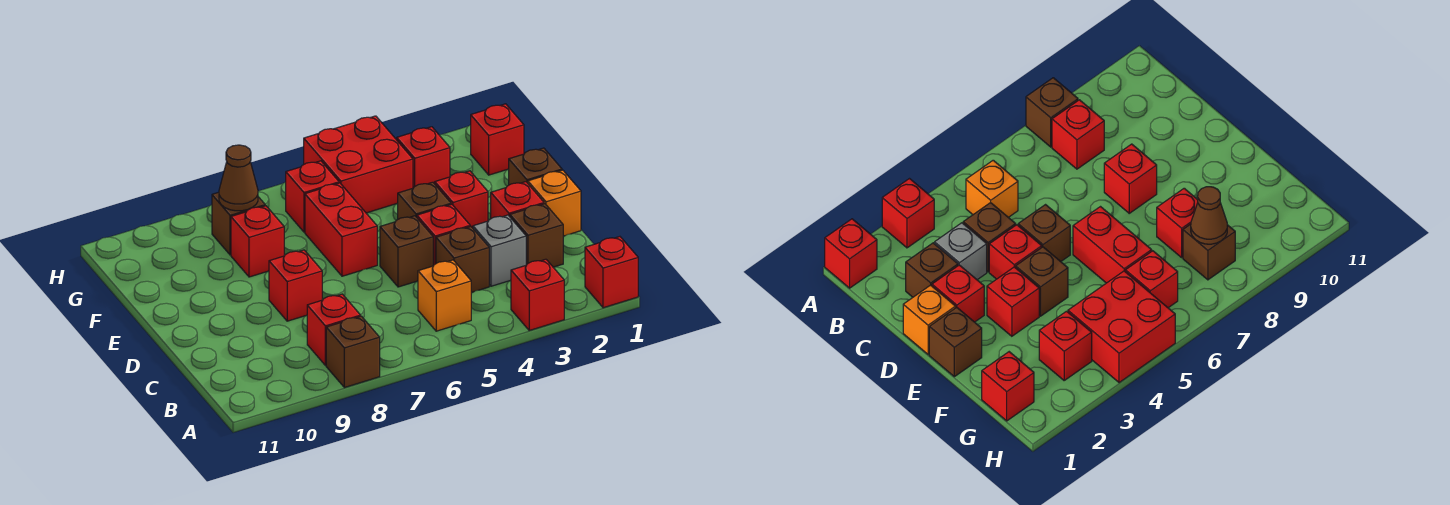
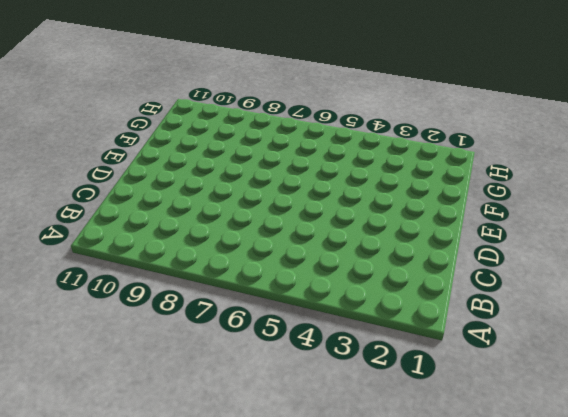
none -> red 1x1 brick [585,237,638,308]
none -> red 1x1 brick [511,259,564,330]
none -> brown 1x1 brick [326,316,380,388]

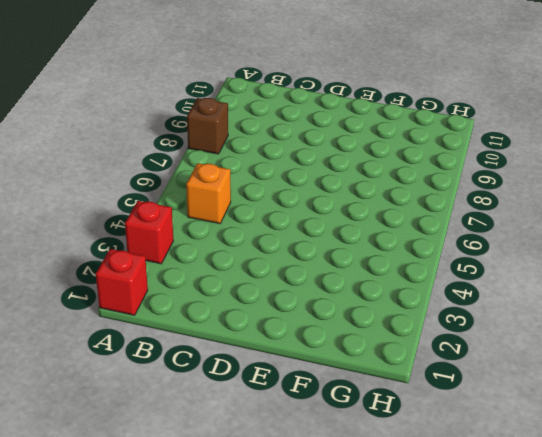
none -> red 1x1 brick [307,294,361,365]
none -> brown 1x1 brick [510,204,563,267]
none -> grey 1x1 brick [473,215,526,286]

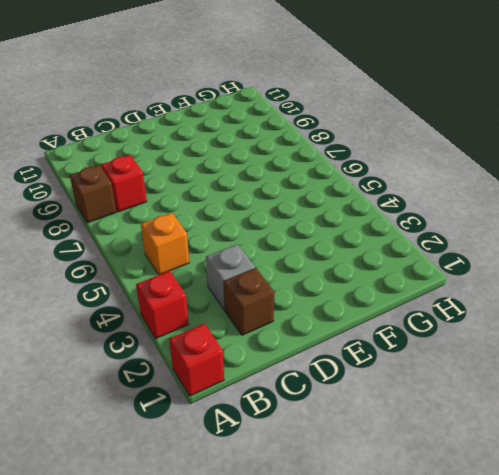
none -> brown 1x1 brick [436,226,489,292]
none -> orange 1x1 brick [528,170,581,236]
none -> red 1x1 brick [491,182,544,218]

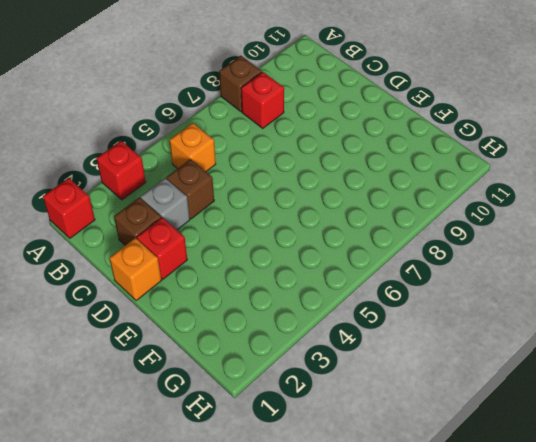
none -> red 1x1 brick [417,204,470,266]
none -> brown 1x1 brick [380,216,433,287]
none -> red 1x1 brick [269,250,322,321]

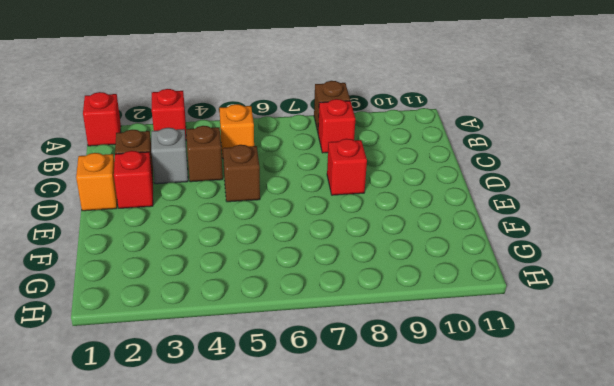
none -> red 1x1 brick [417,204,470,266]
none -> brown 1x1 brick [509,148,562,185]
none -> red 1x1 brick [435,171,488,228]

